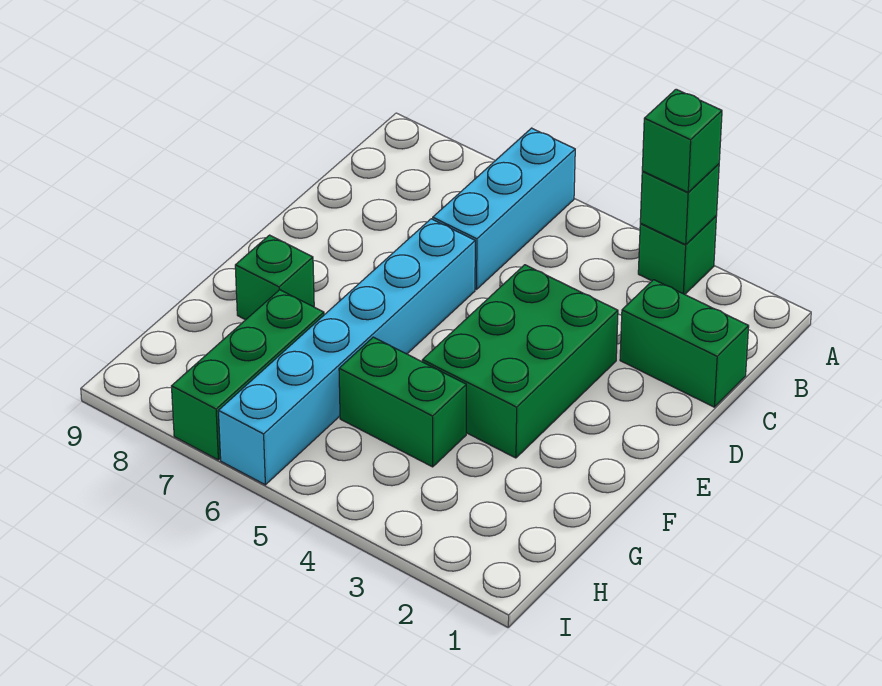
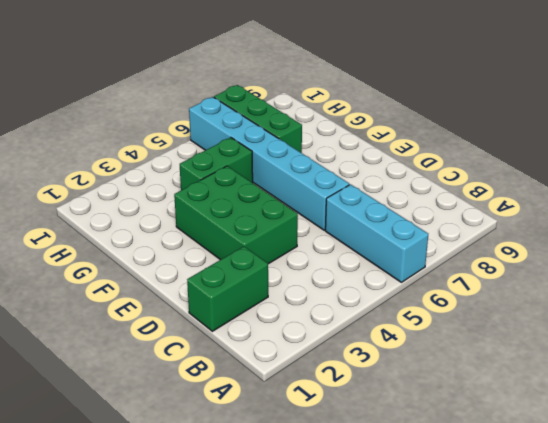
none -> green 1x1 brick [638,216,716,294]
none -> green 1x1 brick [235,235,314,320]

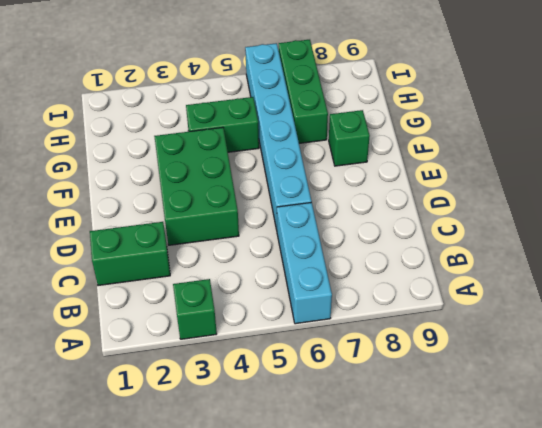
none -> green 1x1 brick [640,164,719,245]
none -> green 1x1 brick [642,89,722,192]

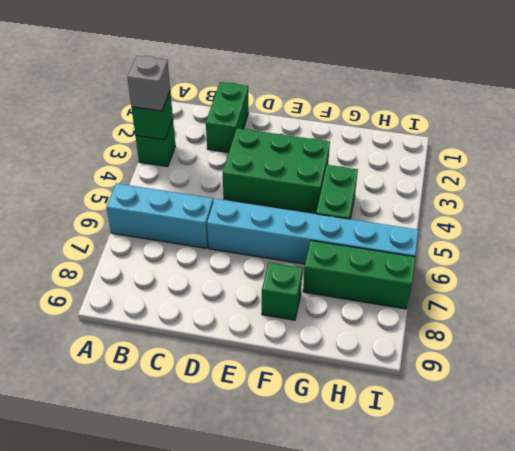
grey 1x1 brick [127,56,170,111] -> green 1x1 brick [642,89,722,192]

